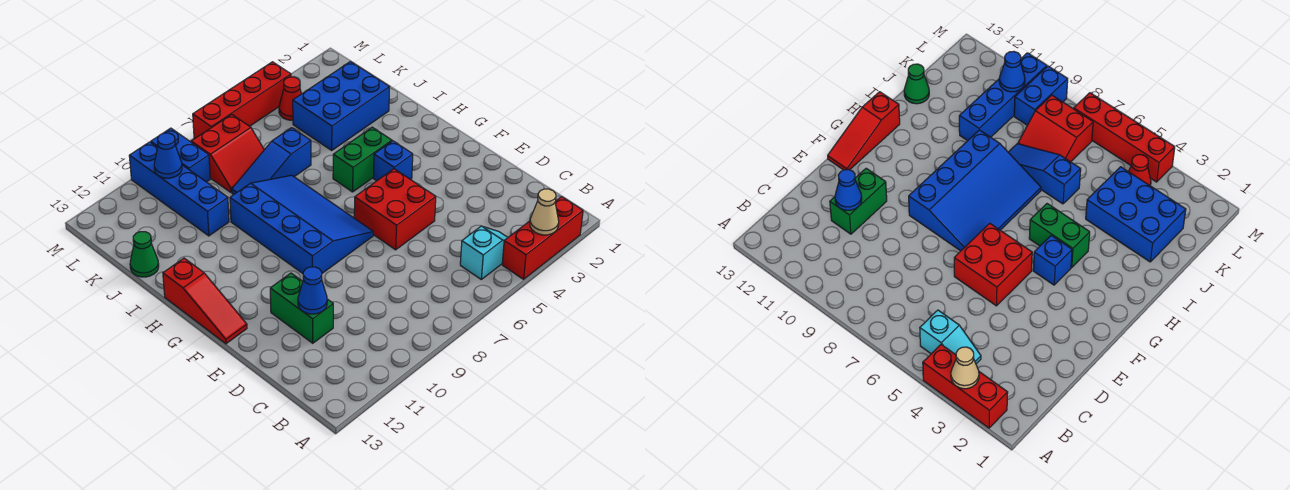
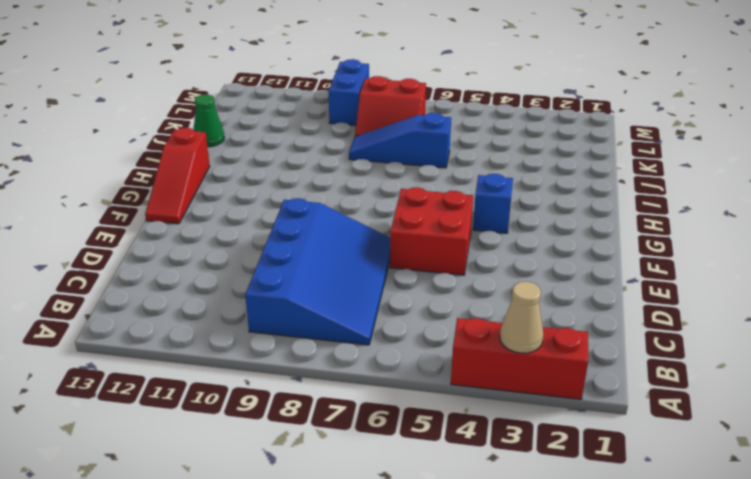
blue 3x4 slope [245,198,390,345] -> blue 3x4 slope moved to [230,175,373,273]
none -> cyan 1x2 slope [460,226,508,279]
none -> green 1x2 brick [270,273,333,343]
none -> green 1x2 brick [333,127,392,192]

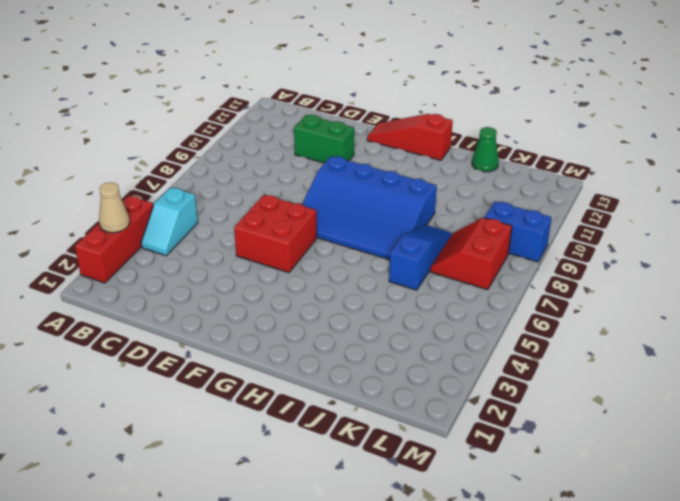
none -> blue 1x1 brick [373,141,413,181]
none -> green 1x2 brick [333,127,392,192]
none -> blue 2x3 brick [293,62,390,150]

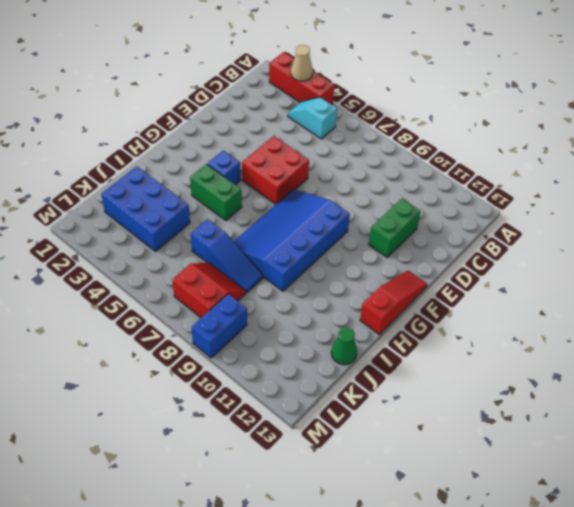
none -> blue 1x4 brick [129,142,229,236]
none -> red 1x1 cone [279,77,301,120]
none -> red 1x4 brick [193,62,291,139]

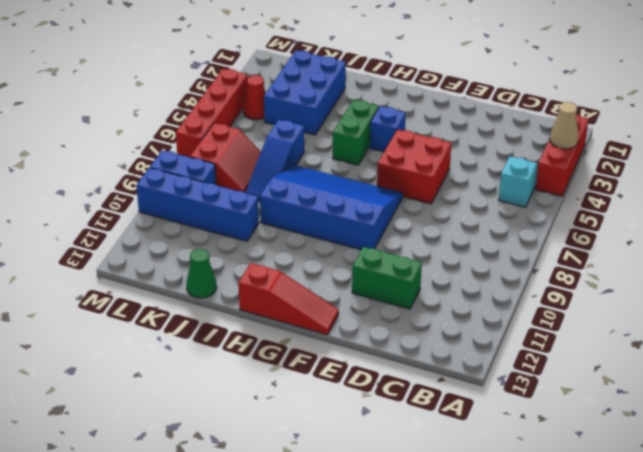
none -> blue 1x1 cone [298,267,327,314]
none -> blue 1x1 cone [154,133,182,178]

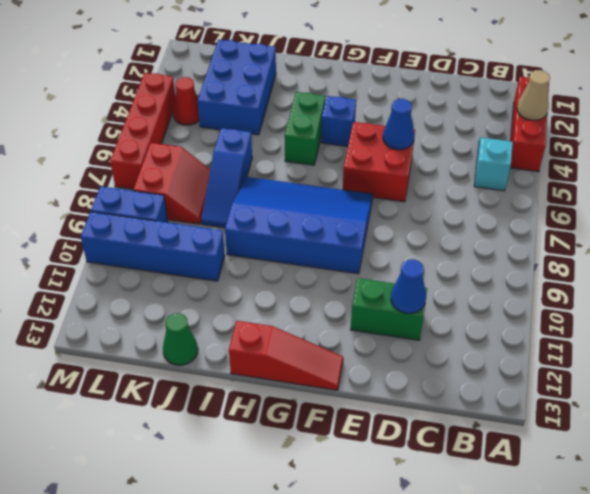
blue 1x1 cone [383,99,414,150] -> blue 1x1 cone moved to [154,133,182,178]

